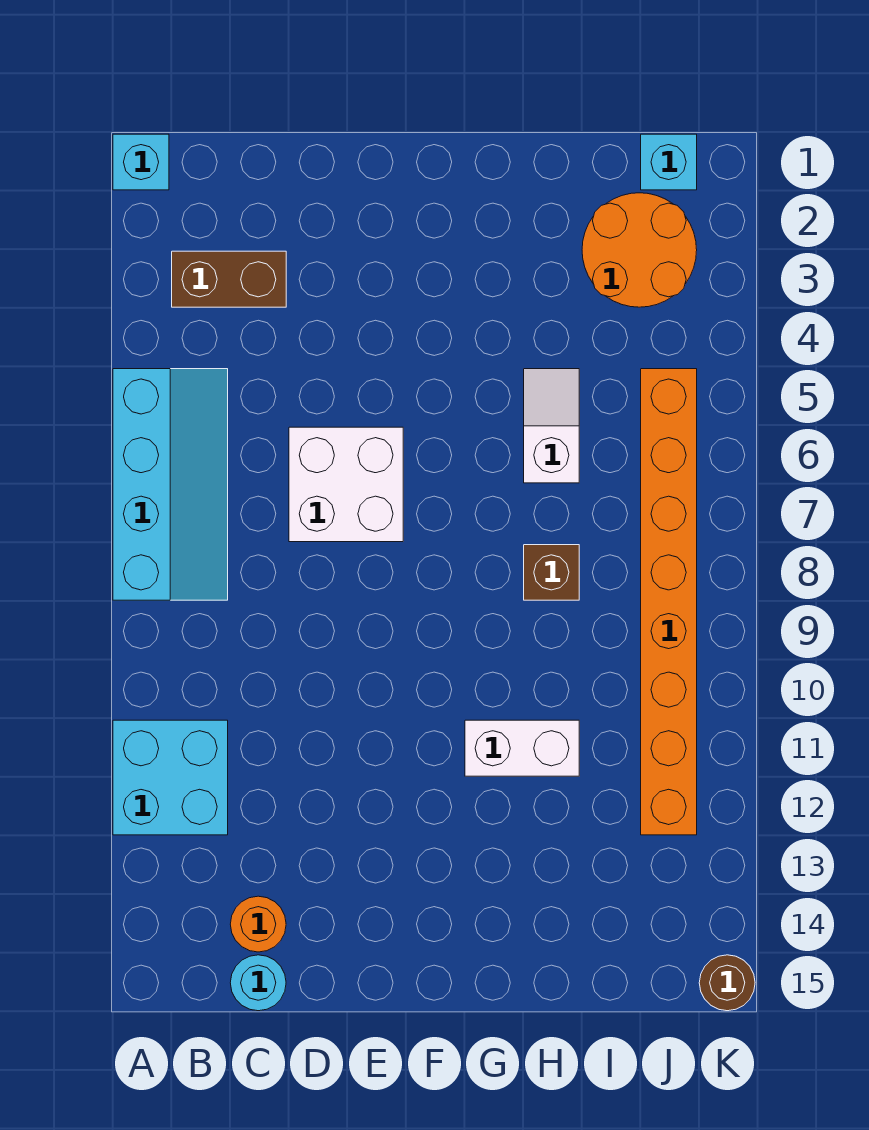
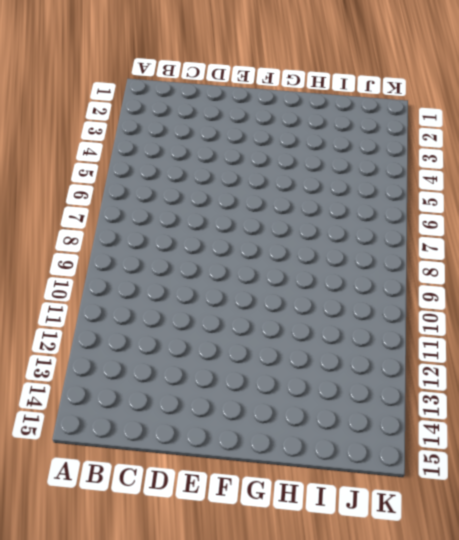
none -> cyan 1x1 brick [113,134,169,190]
none -> cyan 2x4 slope [113,369,228,600]
none -> cyan 2x2 brick [113,720,228,835]

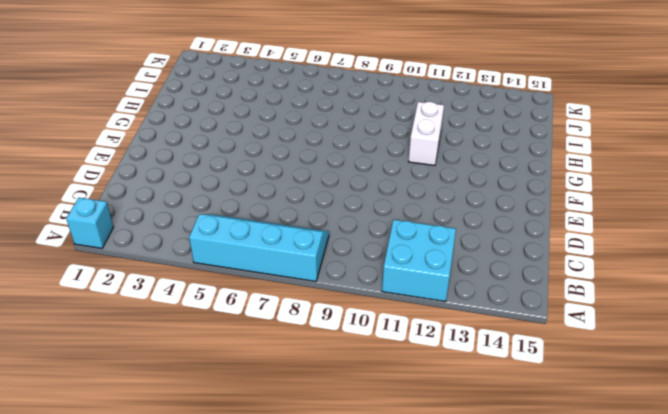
none -> brown 1x2 brick [172,251,286,307]
none -> orange 1x1 round brick [230,896,286,952]
none -> cyan 1x1 round brick [230,955,286,1011]

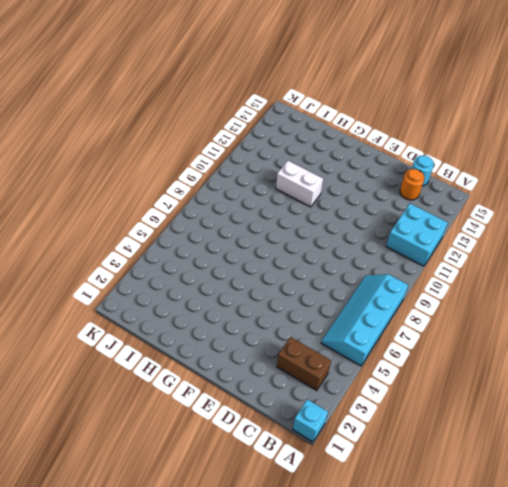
none -> white 2x2 brick [289,427,403,542]
none -> white 1x2 slope [524,369,579,483]
none -> brown 1x1 brick [524,545,579,600]

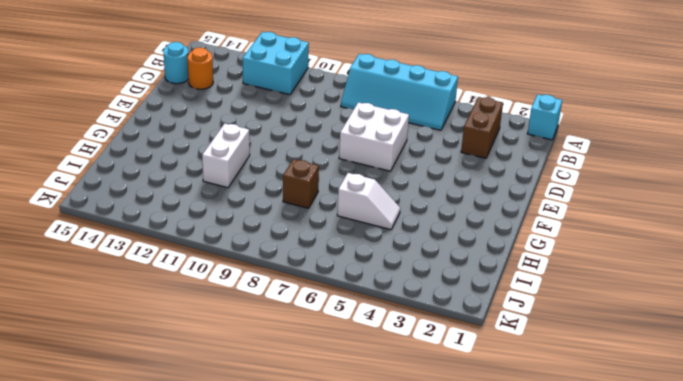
none -> orange 2x2 round brick [582,193,697,307]
none -> cyan 1x1 brick [641,134,697,190]
none -> orange 1x8 brick [641,369,697,835]

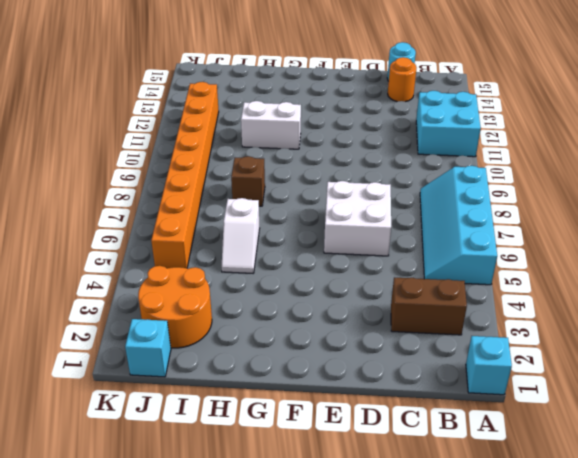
none -> brown 1x1 round brick [699,955,755,1011]

